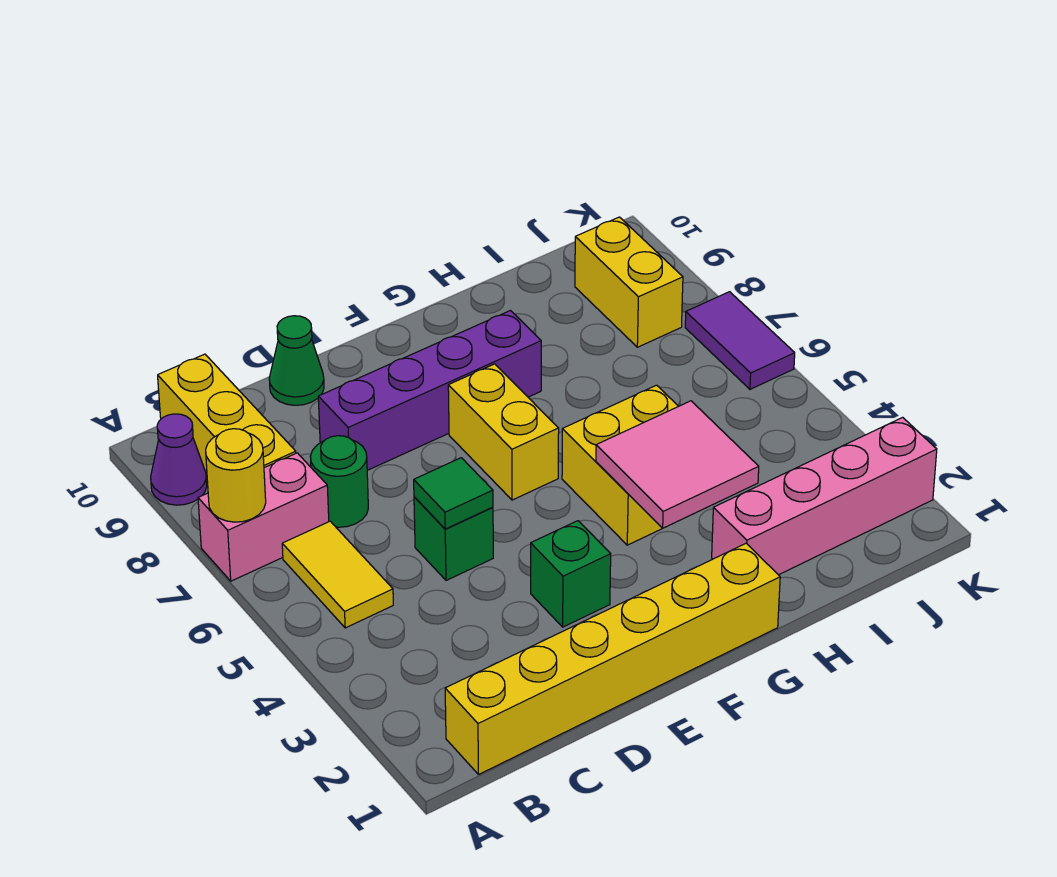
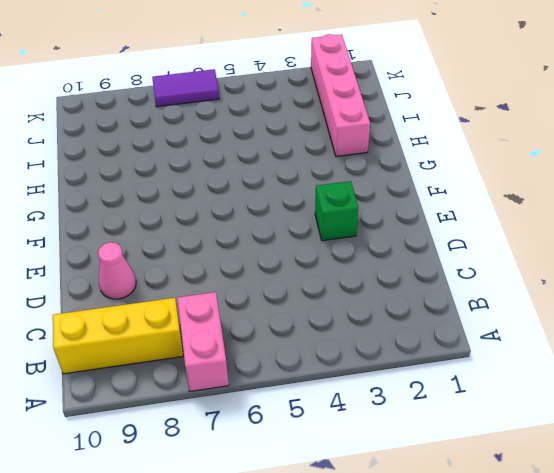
pink 1x1 cone [98,242,136,299] -> none
none -> purple 1x1 cone [151,414,207,505]
none -> yellow 1x6 brick [445,543,780,774]
none -> yellow 1x2 tile [282,521,393,628]

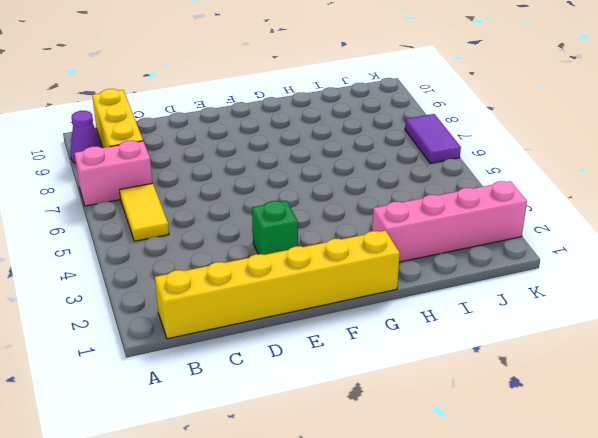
none -> green 1x1 round brick [310,436,368,527]
none -> green 1x1 brick [414,497,493,580]
none -> purple 1x4 brick [318,311,541,470]

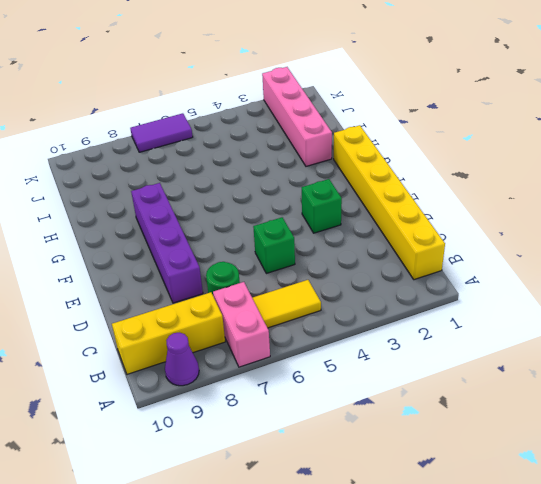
none -> green 1x1 cone [269,316,324,405]
none -> yellow 1x2 brick [448,364,559,500]
none -> yellow 2x2 brick [562,385,678,545]

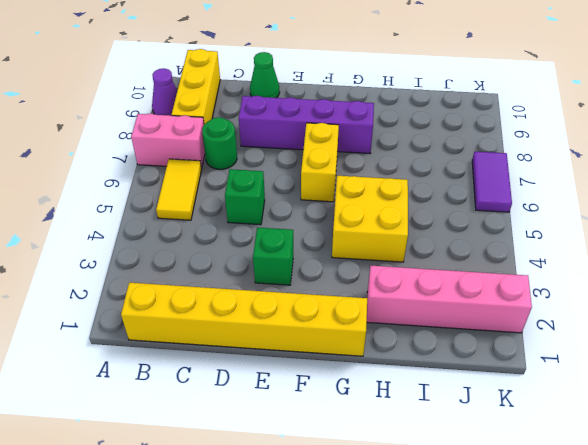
none -> yellow 1x2 brick [575,217,683,347]
none -> yellow 1x1 round brick [206,429,266,522]
none -> green 1x1 tile [414,458,493,529]

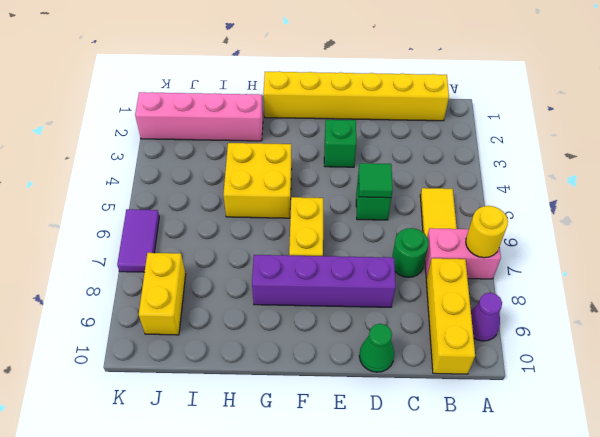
none -> pink 2x2 tile [596,401,759,528]

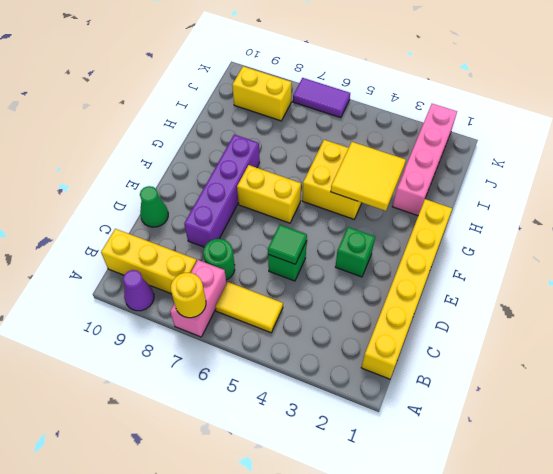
yellow 2x2 tile [331,142,406,211] -> pink 2x2 tile [596,401,759,528]

